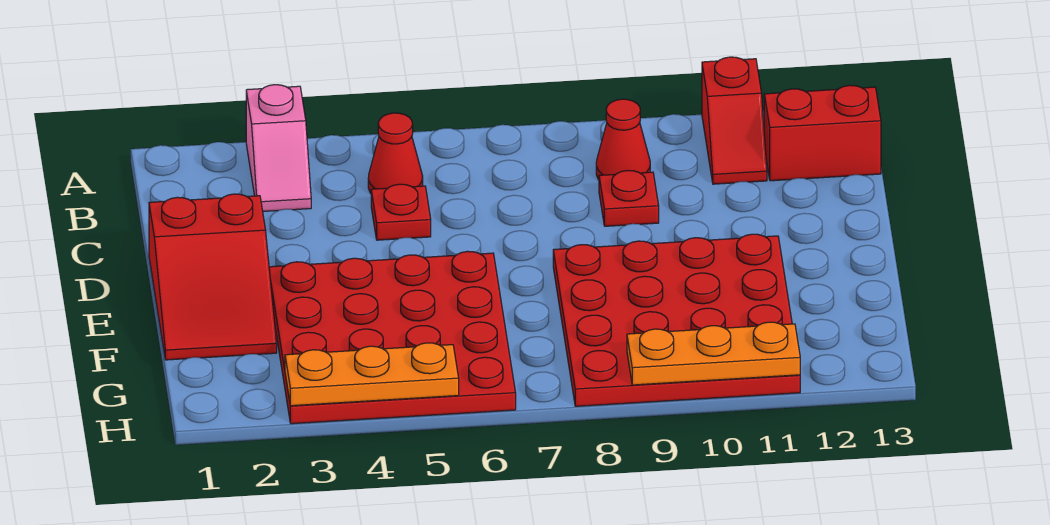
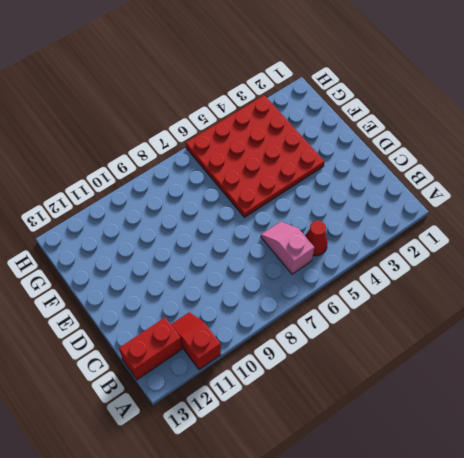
pink 1x2 slope [261,222,314,274] -> pink 1x2 slope moved to [246,85,311,211]
none -> red 1x1 cone [596,99,650,180]
none -> red 1x1 plate [371,184,431,240]
none -> red 1x1 plate [599,170,659,226]

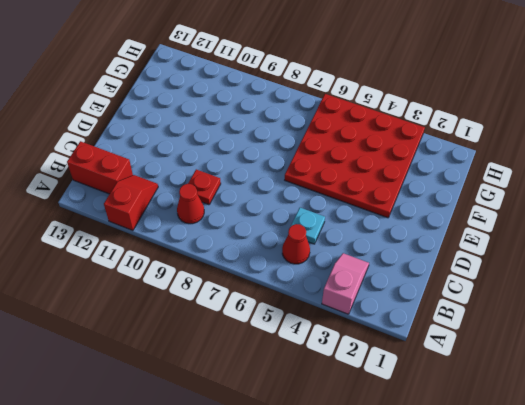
cyan 1x1 plate [291,208,325,244] -> red 1x1 plate [371,184,431,240]
none -> red 2x3 slope [149,194,277,360]
none -> red 4x4 plate [553,234,800,406]
none -> orange 1x3 plate [285,343,459,406]

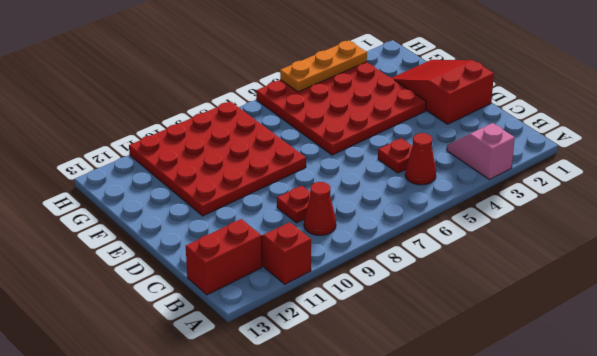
none -> orange 1x3 plate [627,322,800,385]

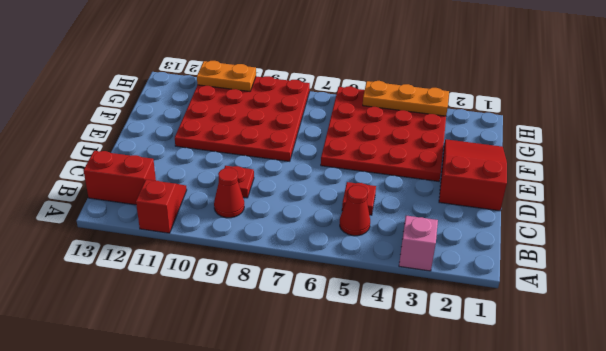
orange 1x2 plate [197,61,256,91] -> orange 1x3 plate [627,322,800,385]

